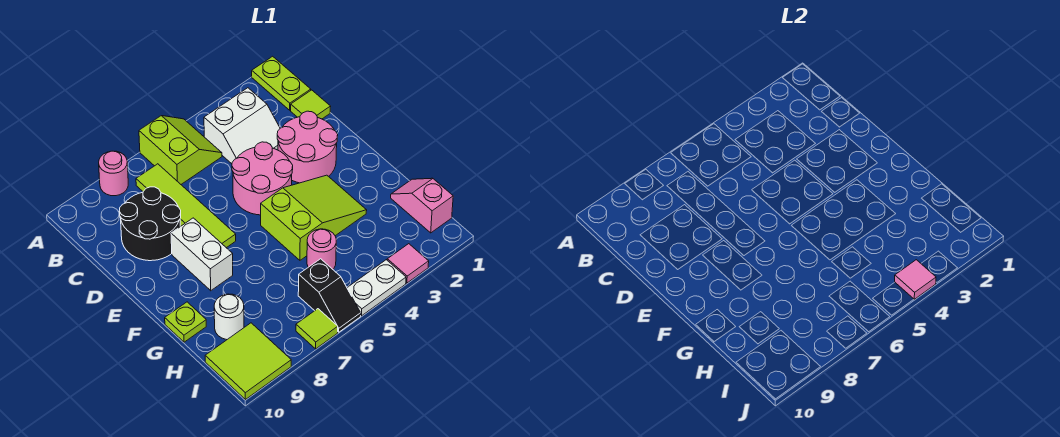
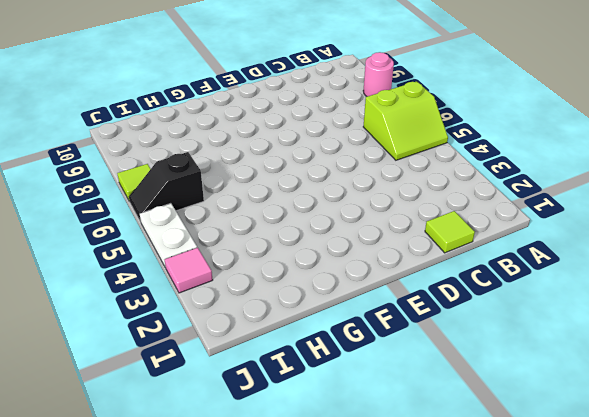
none -> lime 1x2 plate [252,56,311,110]
none -> white 2x2 slope [204,88,280,164]
none -> lime 1x4 tile [136,164,236,248]

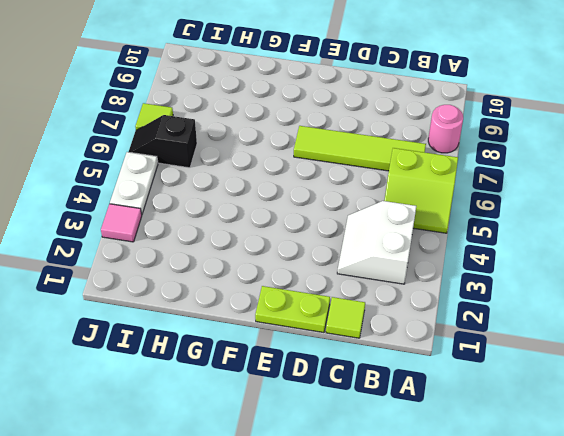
lime 1x2 plate [255,286,330,333] -> lime 1x2 plate moved to [252,56,311,110]
none -> black 2x2 round brick [119,187,181,261]
none -> pink 2x2 round brick [277,111,338,183]
none -> pink 2x2 round brick [232,142,293,215]

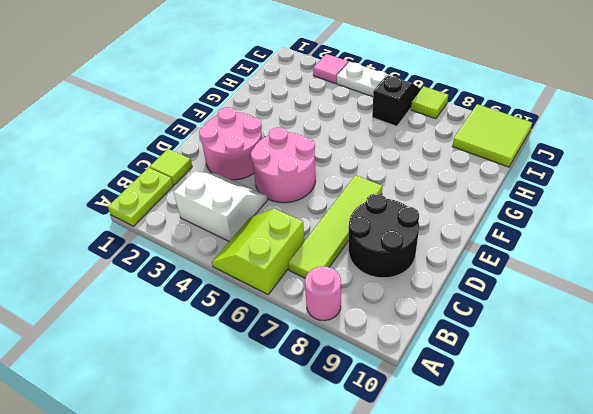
none -> white 1x2 brick [171,218,233,291]
none -> lime 2x3 slope [261,175,367,260]
none -> lime 1x1 plate [165,302,206,342]

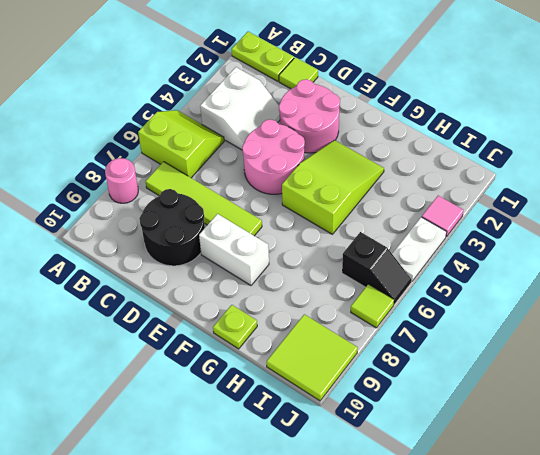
none -> pink 1x2 slope [391,178,453,233]
none -> pink 1x1 round brick [307,229,336,269]
none -> white 1x1 round brick [214,294,244,340]

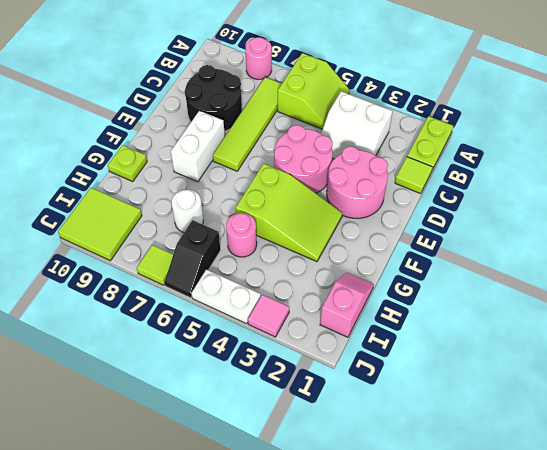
white 1x1 round brick [172,190,203,233] -> white 1x1 round brick moved to [214,294,244,340]
none -> pink 1x1 tile [895,260,936,299]

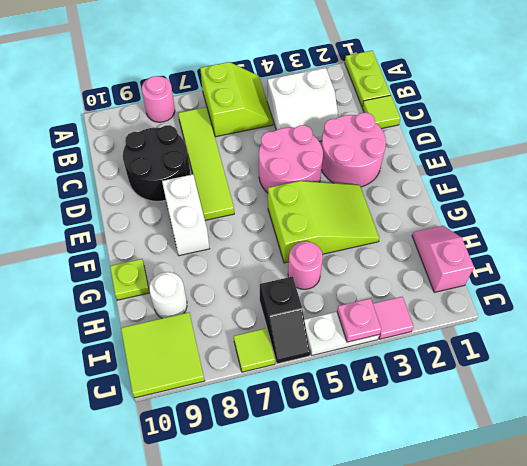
pink 1x1 plate [337,298,381,342] -> pink 1x1 tile [895,260,936,299]

